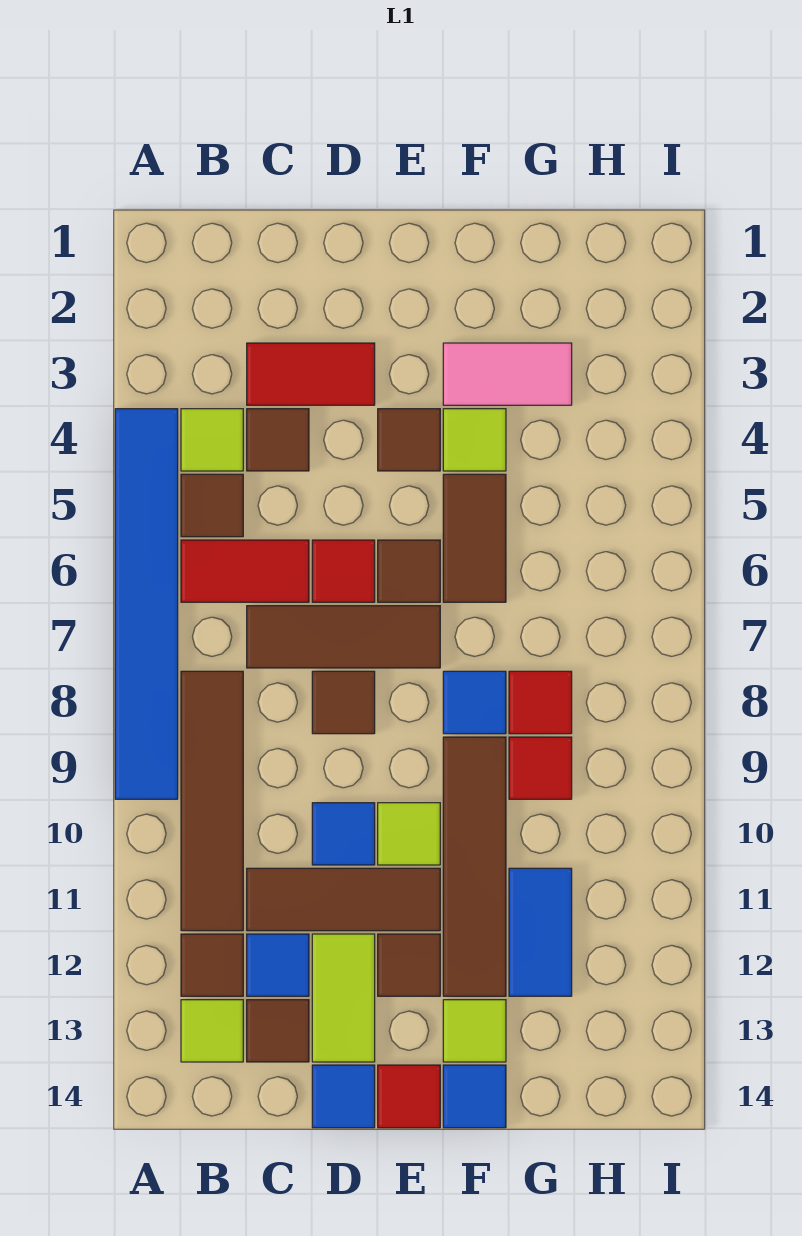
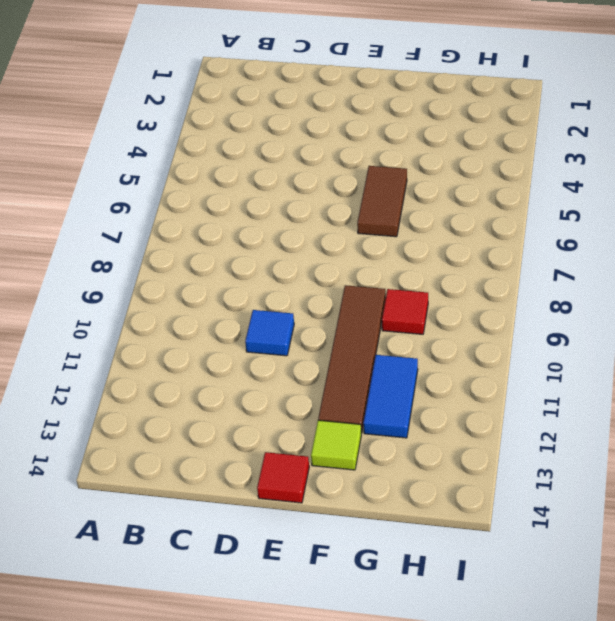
none -> blue 1x6 tile [115,409,178,799]
none -> lime 1x1 tile [181,409,243,471]
none -> brown 1x1 tile [181,474,243,537]
none -> red 1x2 tile [181,540,309,602]

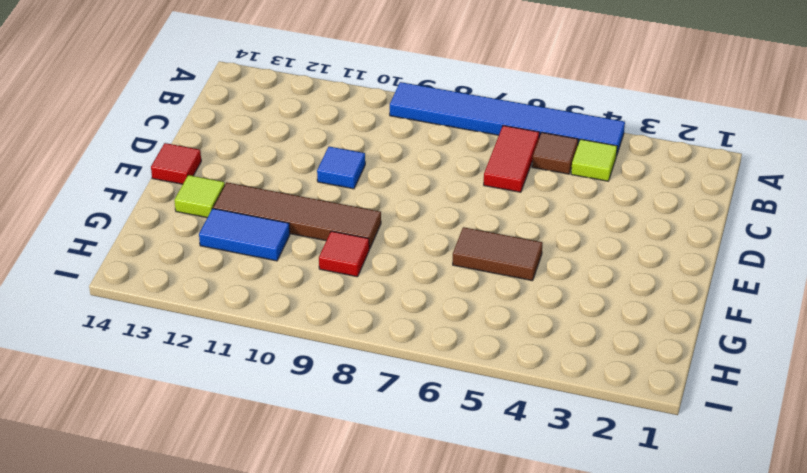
none -> brown 1x4 tile [181,671,243,931]
none -> brown 1x1 tile [181,934,243,996]
none -> lime 1x1 tile [181,1000,243,1062]
none -> red 1x2 tile [247,343,375,405]

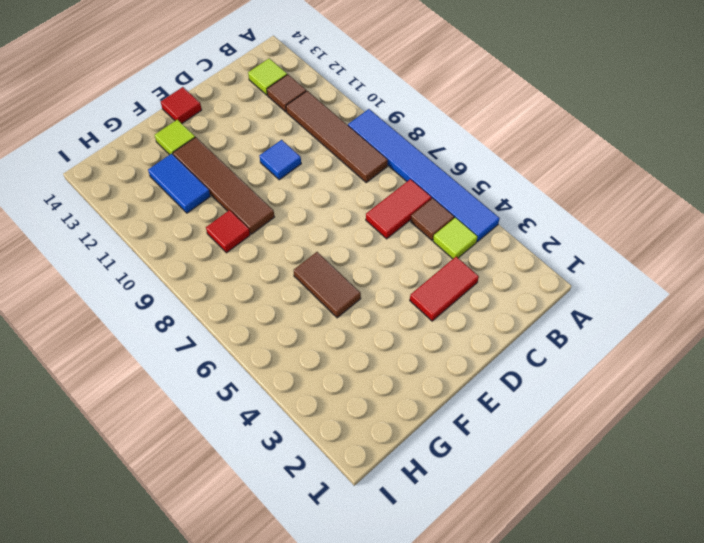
none -> brown 1x1 tile [247,409,309,471]
none -> brown 1x3 tile [247,606,440,668]
none -> brown 1x3 tile [247,868,440,931]
none -> blue 1x1 tile [247,934,309,996]

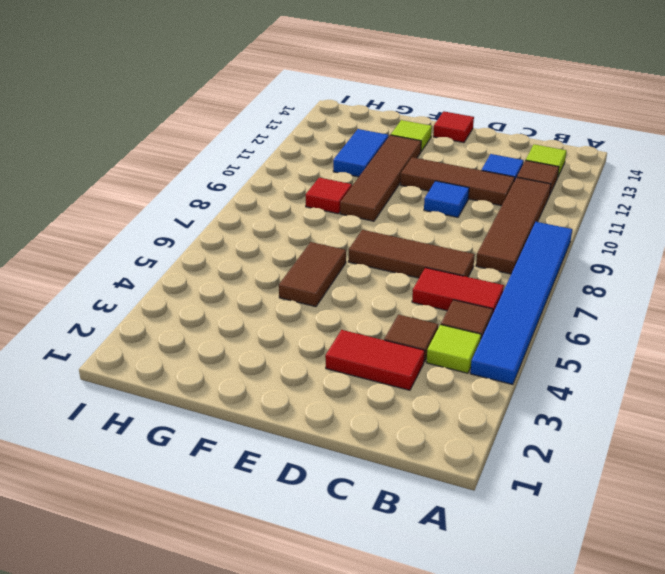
none -> brown 1x1 tile [247,1000,309,1062]
none -> red 1x1 tile [312,540,375,602]
none -> brown 1x1 tile [312,671,375,734]
none -> lime 1x2 tile [312,934,375,1062]

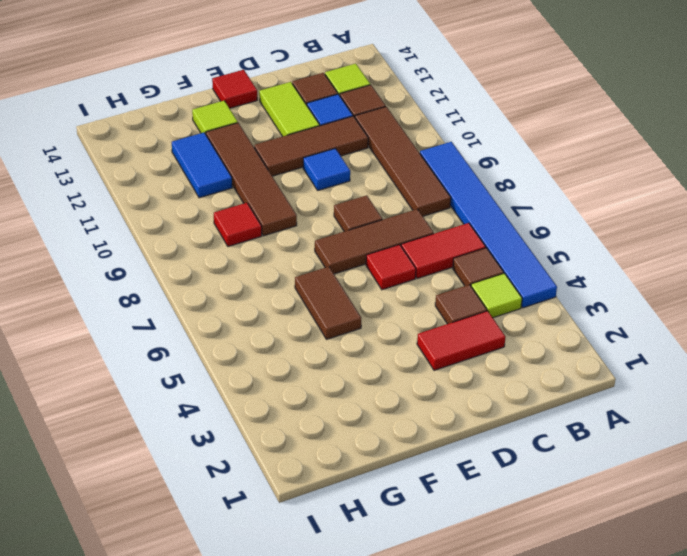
none -> blue 1x1 tile [312,1065,375,1128]
none -> brown 1x1 tile [378,409,440,471]
none -> brown 1x1 tile [378,540,440,602]
none -> lime 1x1 tile [378,803,440,865]

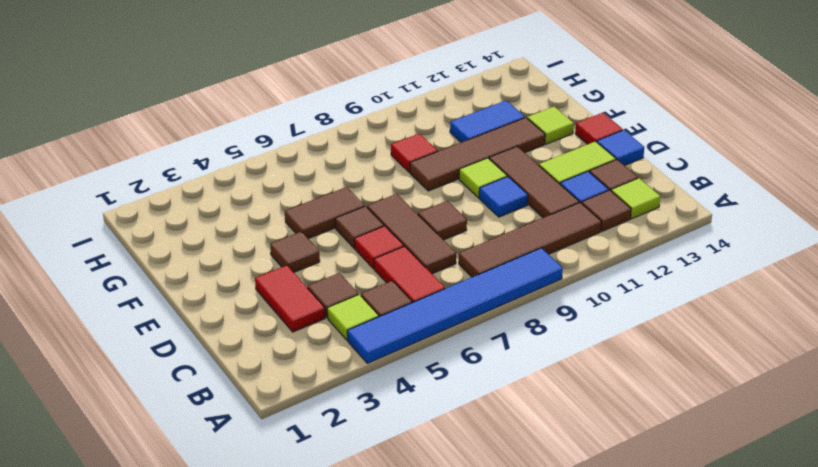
none -> brown 1x1 tile [378,934,440,996]
none -> pink 1x2 tile [443,343,572,405]
none -> lime 1x1 tile [443,409,506,471]
none -> blue 1x1 tile [443,671,506,734]

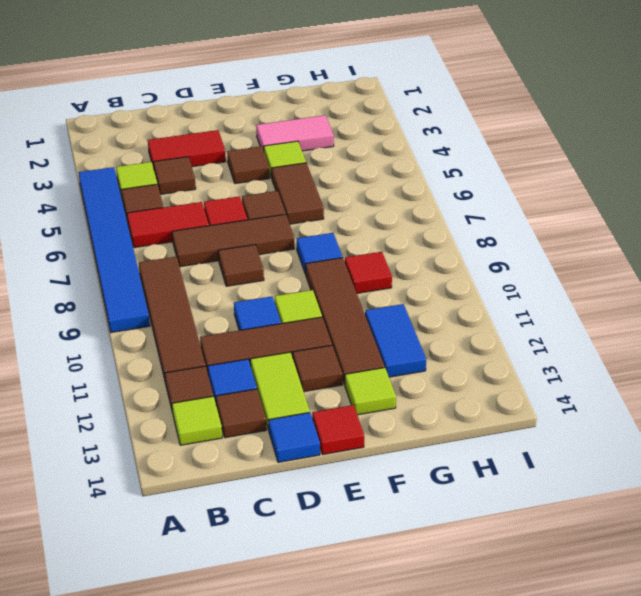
none -> blue 1x1 tile [443,1065,506,1128]
none -> red 1x1 tile [509,671,572,734]

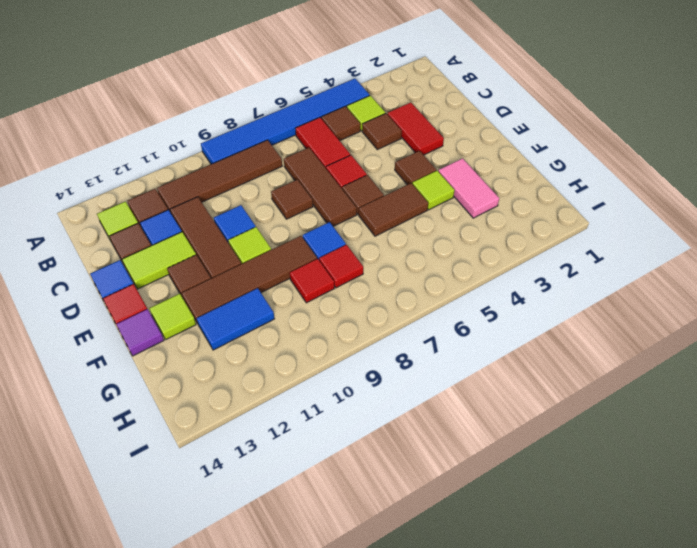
purple 1x1 tile [116,309,164,356] -> blue 1x1 tile [443,1065,506,1128]

